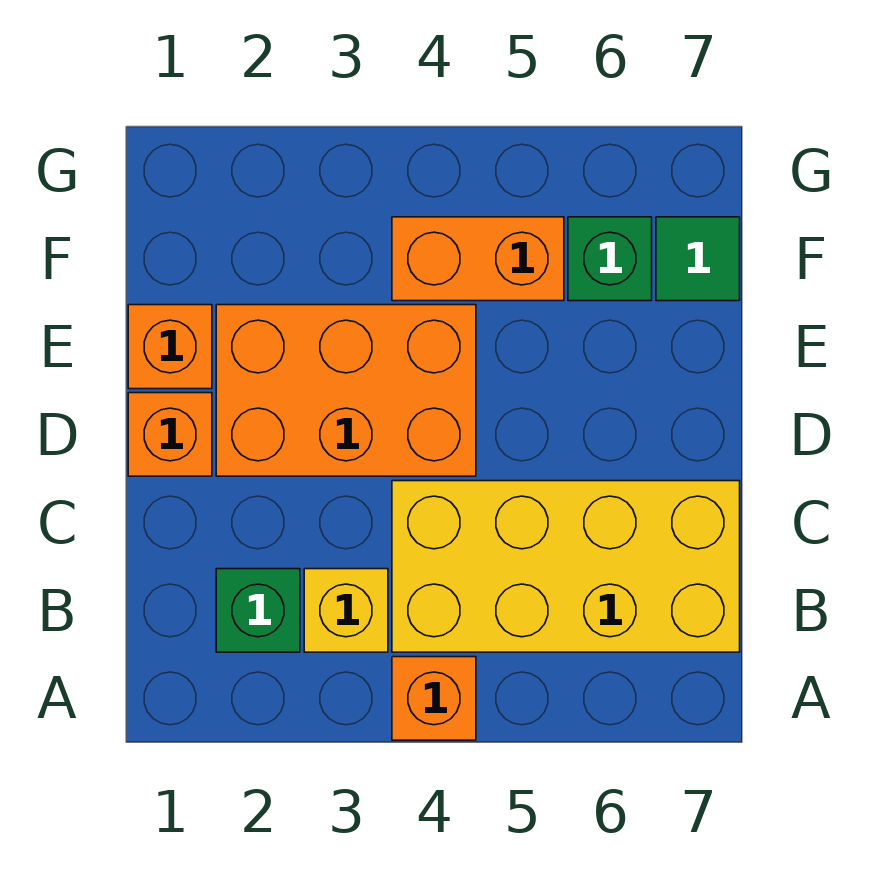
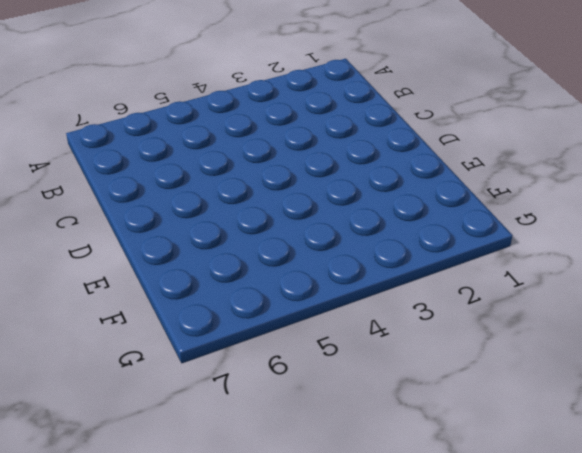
none -> orange 1x1 brick [392,657,476,740]
none -> green 1x1 brick [216,569,300,652]

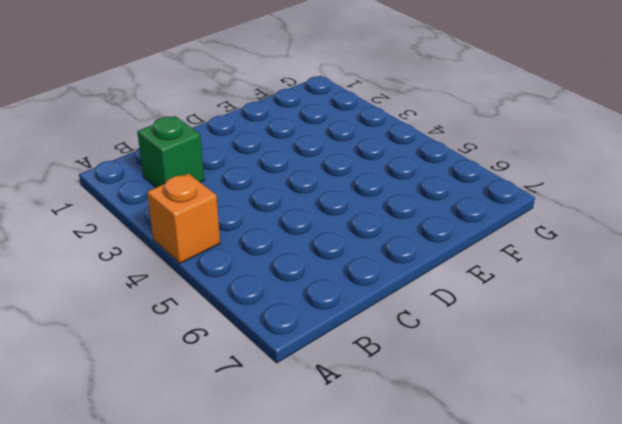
none -> yellow 1x1 brick [304,569,388,652]
none -> yellow 2x4 brick [392,481,740,652]

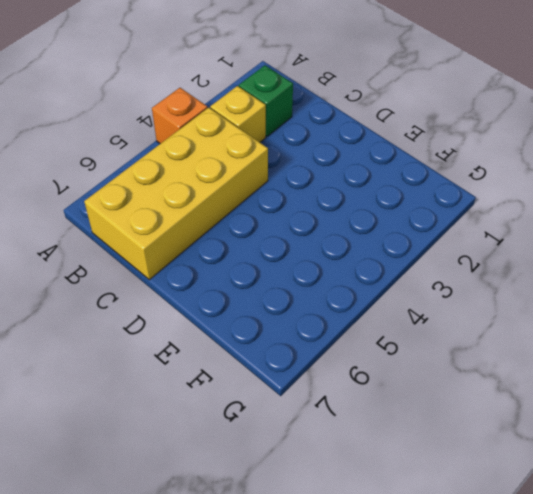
none -> orange 1x1 brick [128,393,212,476]
none -> orange 2x3 brick [216,305,476,476]

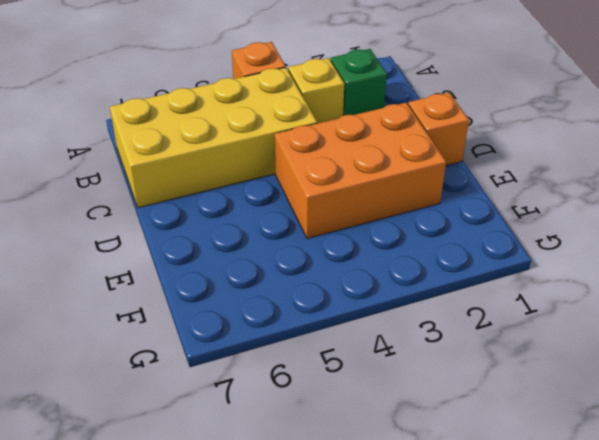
none -> orange 1x1 brick [128,305,212,389]
none -> orange 1x2 brick [392,217,564,301]

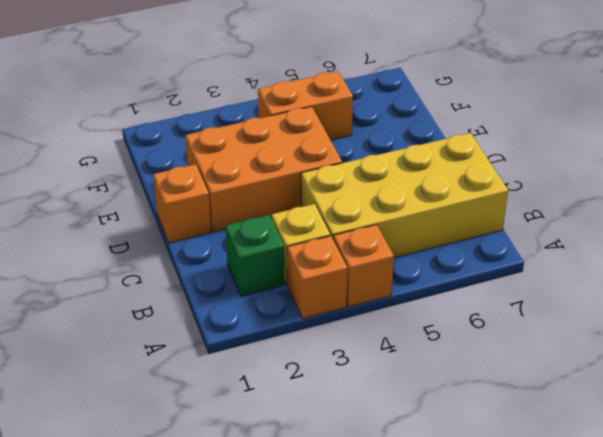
orange 1x1 brick [287,236,347,319] -> orange 1x1 brick moved to [128,305,212,389]
none -> green 1x1 brick [568,217,652,301]
none -> green 1x1 tile [656,217,740,301]

